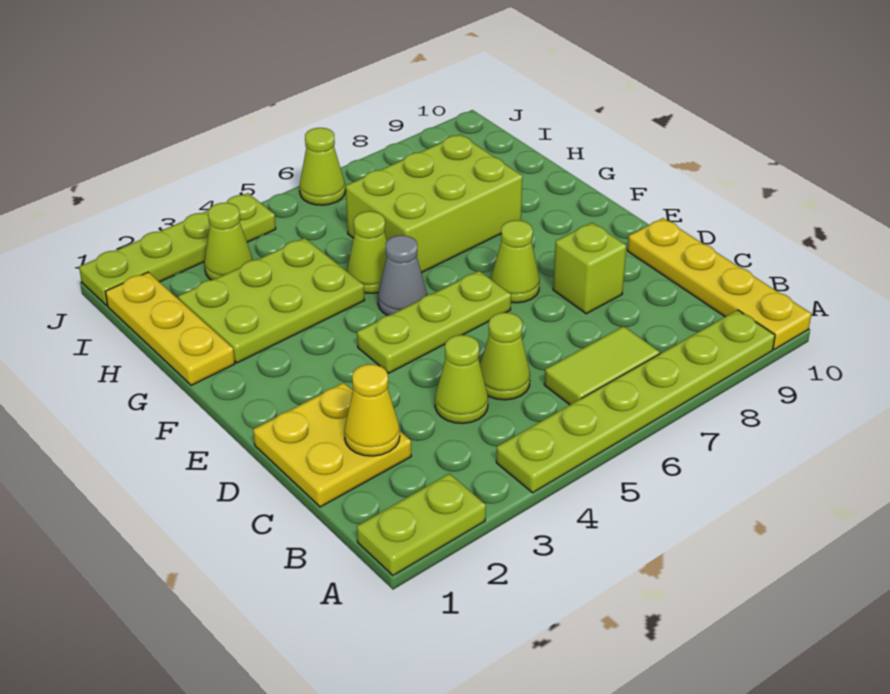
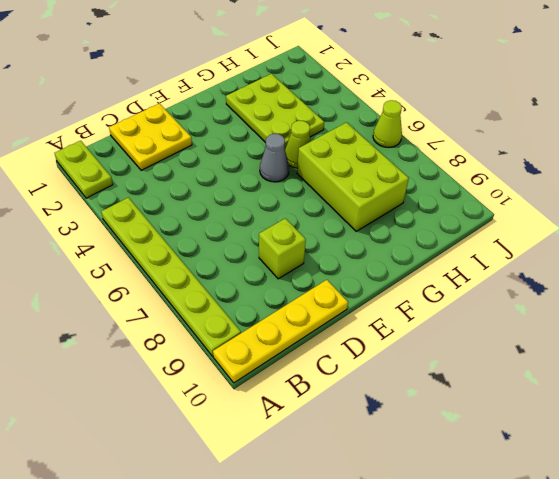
none -> lime 1x2 tile [544,326,660,405]
none -> lime 1x1 cone [435,335,488,423]
none -> lime 1x1 cone [480,312,530,400]

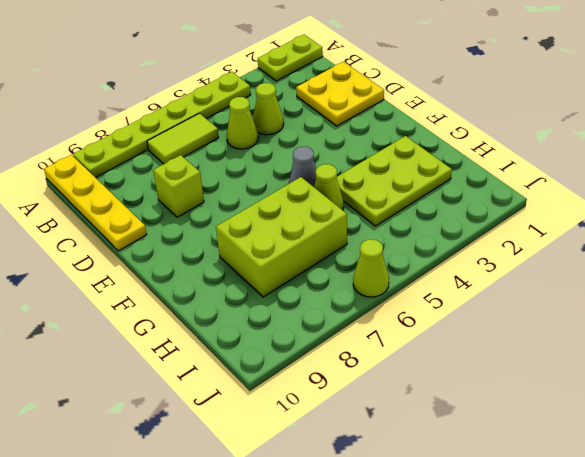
none -> lime 1x3 plate [357,271,511,373]
none -> lime 1x1 cone [491,220,540,303]
none -> yellow 1x3 plate [105,272,235,386]

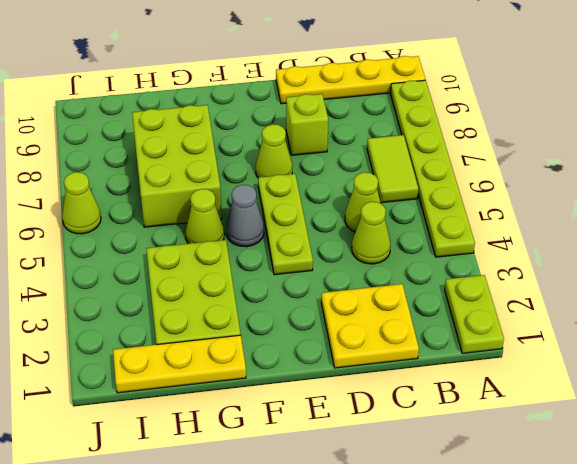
none -> lime 1x1 cone [204,203,253,280]
none -> lime 1x3 plate [79,211,210,305]
none -> lime 1x1 plate [226,193,276,242]

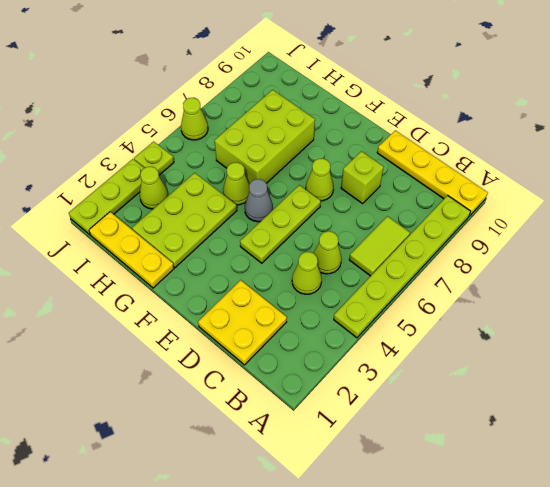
none -> lime 1x2 plate [357,474,486,576]
none -> yellow 1x1 cone [344,364,400,456]

